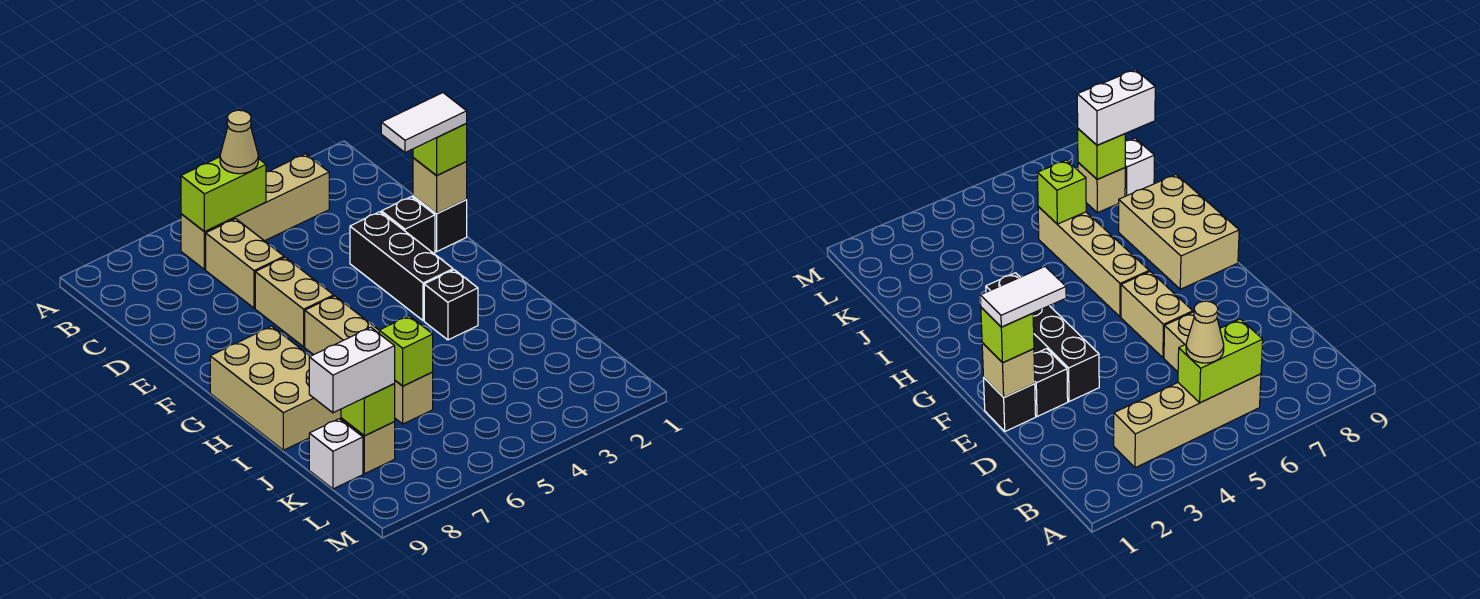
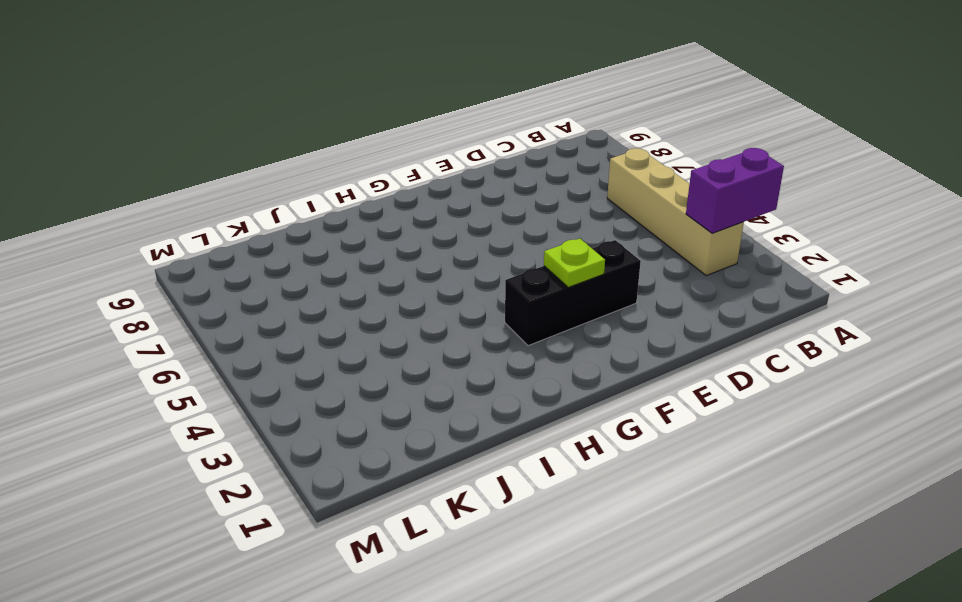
purple 1x2 brick [686,148,784,233] -> none
lime 1x1 plate [544,239,605,287] -> none
none -> tan 1x2 brick [206,219,284,308]
none -> black 1x1 brick [413,196,467,251]
none -> black 1x1 brick [381,197,435,253]

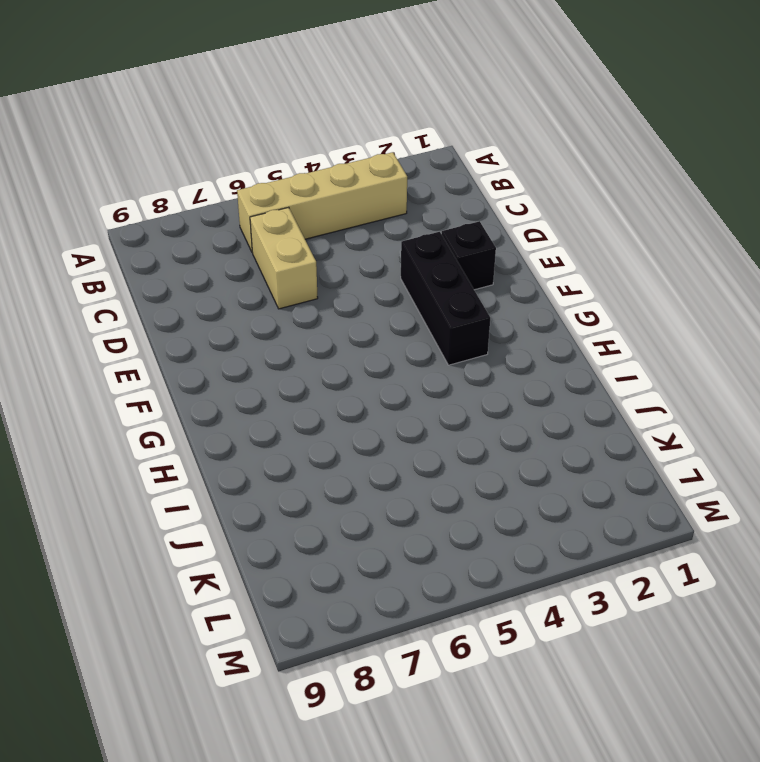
none -> black 1x1 brick [413,196,467,251]
none -> tan 1x2 brick [255,257,334,347]
none -> tan 1x4 brick [305,296,433,424]

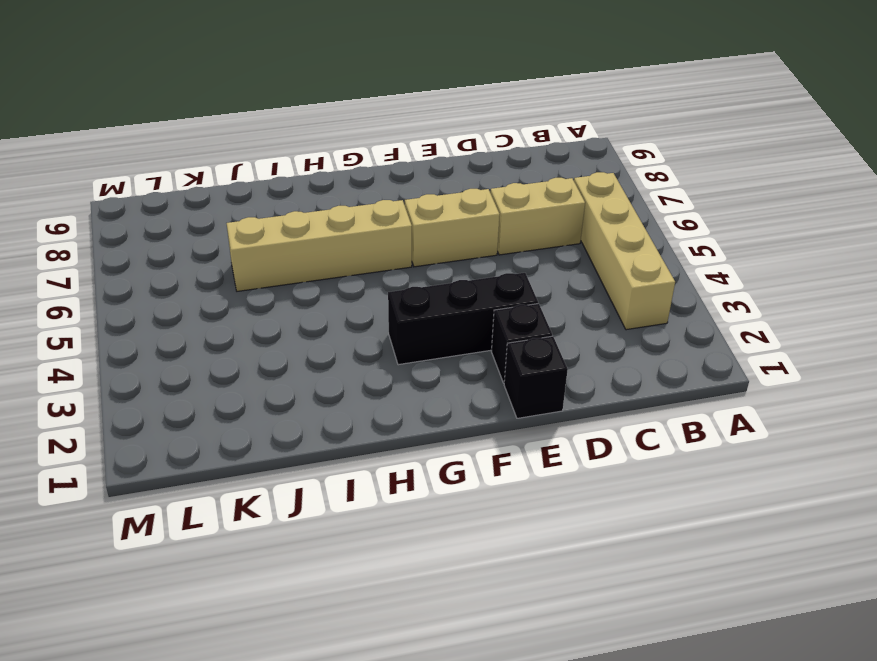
none -> tan 2x3 brick [210,326,341,450]
none -> black 1x1 brick [424,270,478,340]
none -> tan 1x1 brick [341,418,395,474]

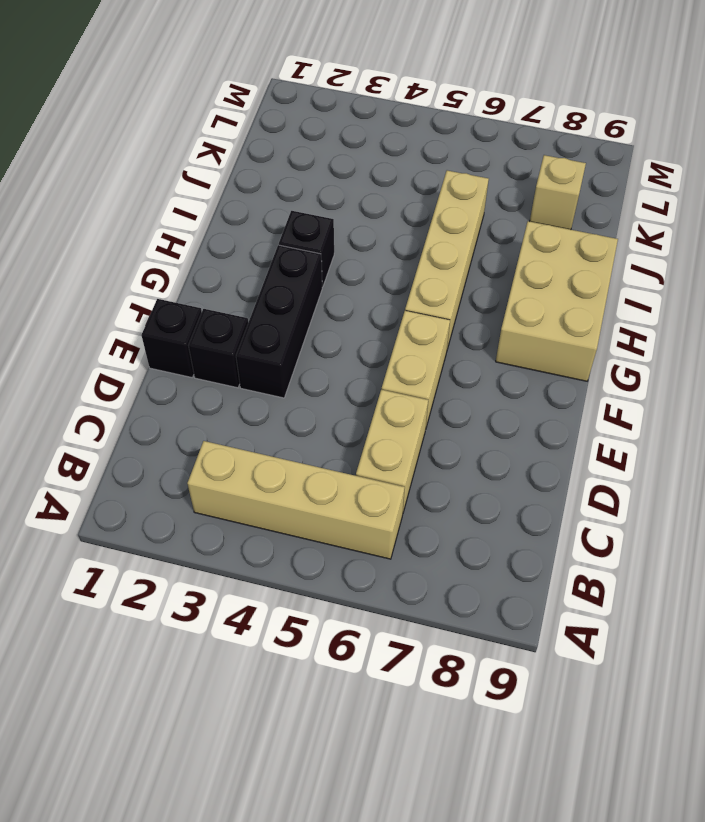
none -> white 1x1 brick [309,419,363,489]
none -> lime 1x2 brick [181,157,266,232]
none -> tan 1x1 brick [413,158,467,214]

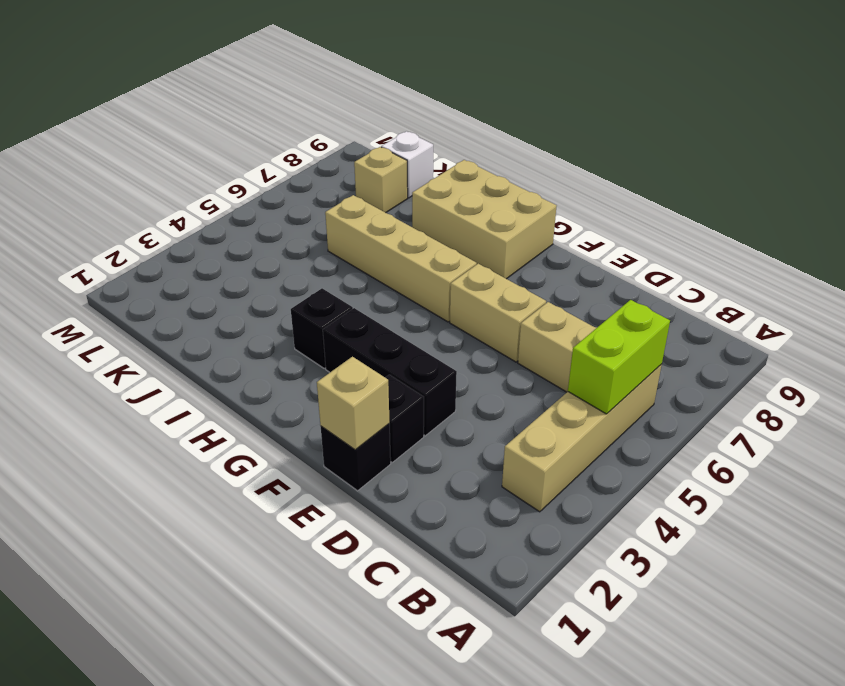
none -> lime 1x1 brick [379,316,433,386]
none -> lime 1x1 brick [341,384,395,436]
none -> tan 1x1 cone [220,110,258,174]

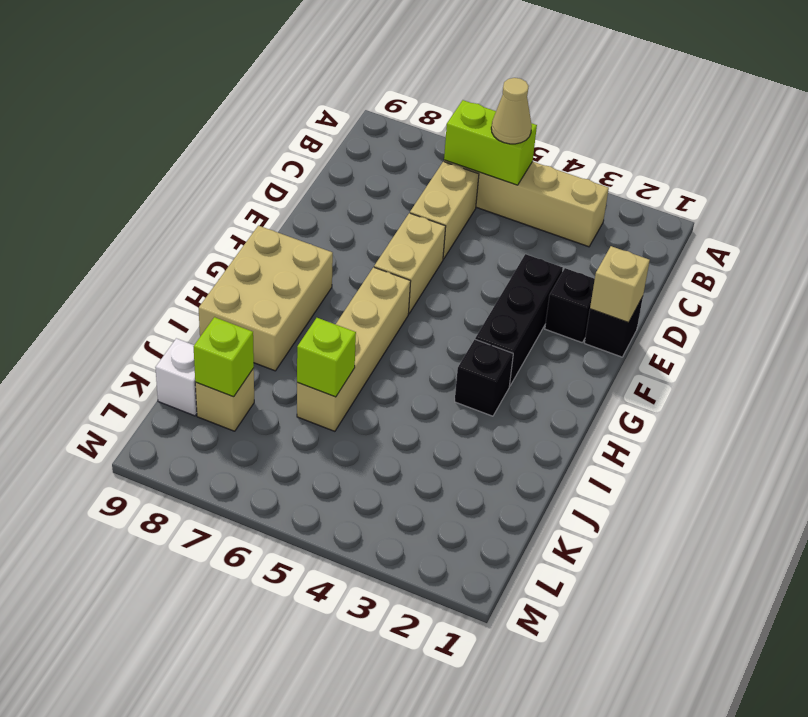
none -> lime 1x1 brick [413,124,467,176]
none -> white 1x2 brick [309,327,395,413]
none -> white 1x2 tile [381,93,467,153]

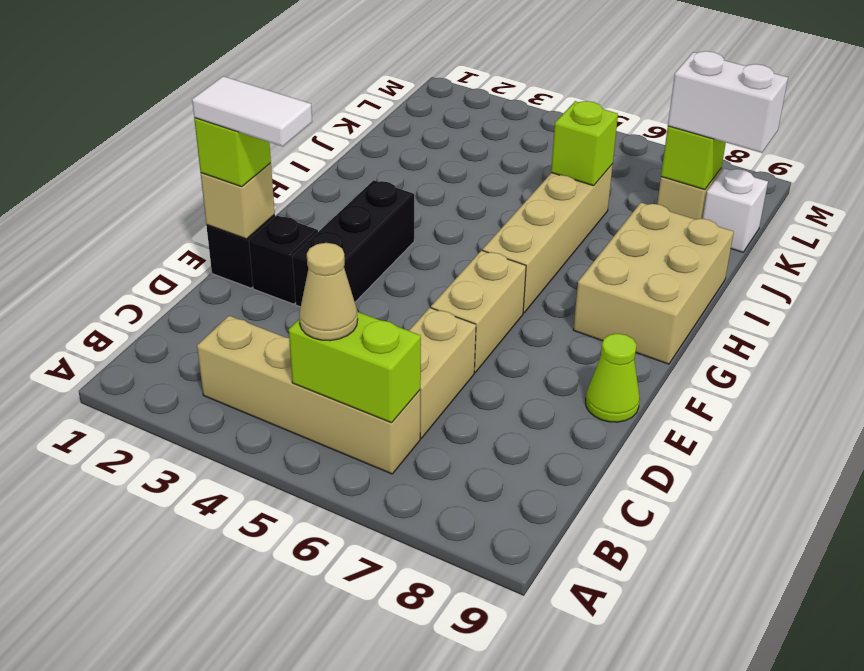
lime 1x1 cone [586,334,640,422] -> none
none -> black 1x1 brick [424,270,478,340]

